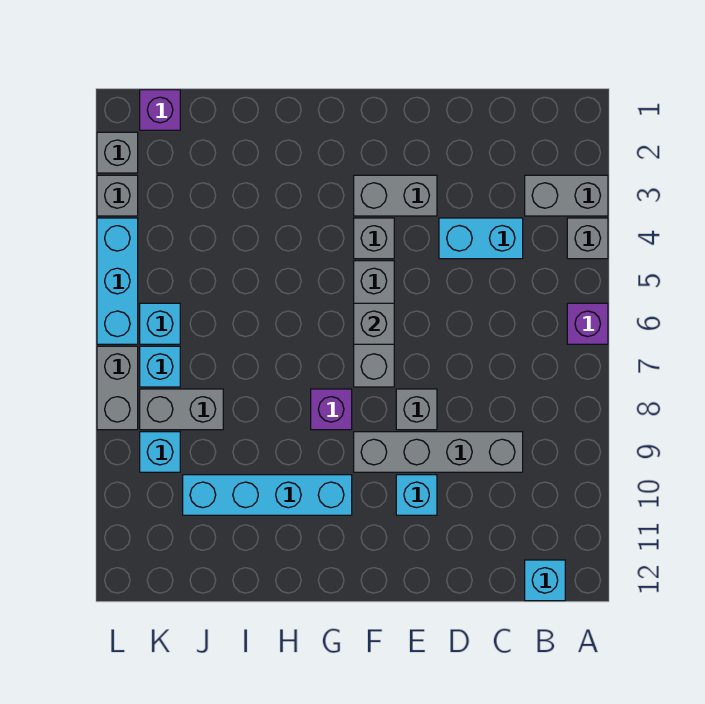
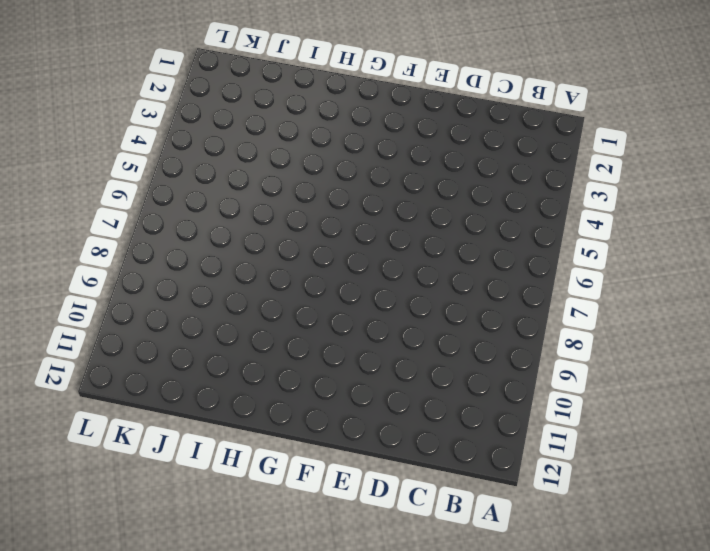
none -> grey 1x2 brick [525,175,608,216]
none -> grey 1x1 brick [567,218,608,259]
none -> purple 1x1 brick [567,303,608,344]

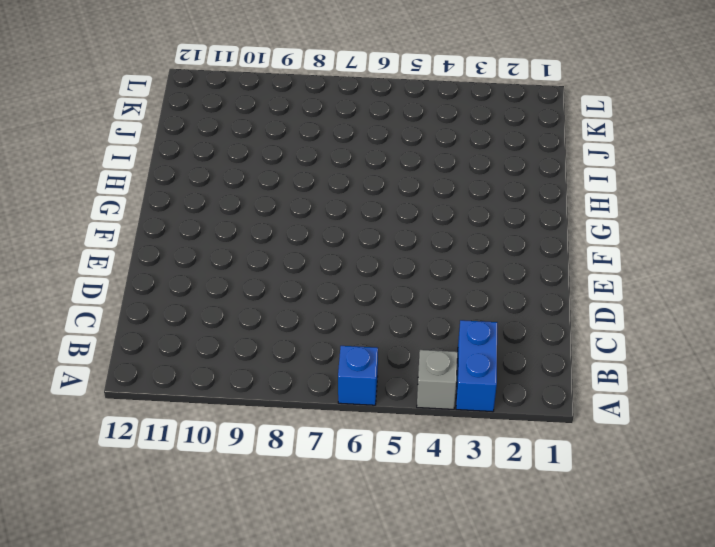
blue 1x2 brick [456,320,497,412] -> grey 1x2 brick [525,175,608,216]
blue 1x1 brick [338,346,378,405] -> purple 1x1 brick [567,303,608,344]
none -> cyan 1x1 brick [525,560,565,601]
none -> cyan 1x2 brick [439,218,523,259]
none -> grey 1x4 brick [354,432,523,472]

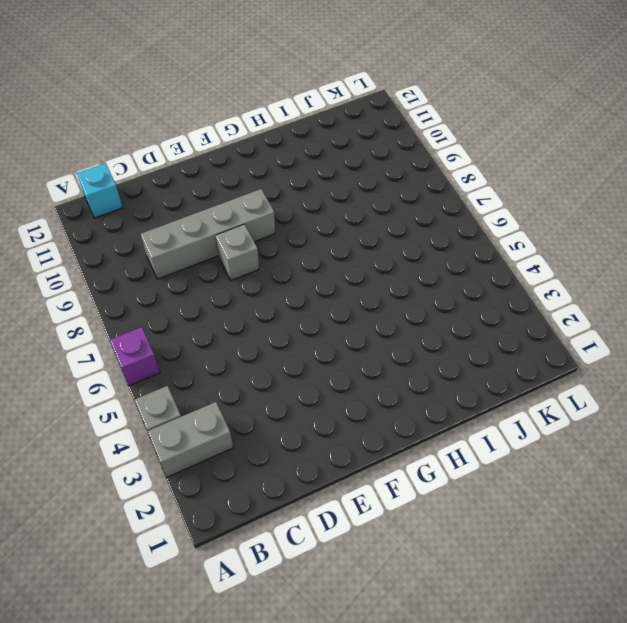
none -> cyan 1x2 brick [439,218,523,259]
none -> grey 1x2 brick [354,175,437,216]
none -> cyan 1x1 brick [396,475,437,515]

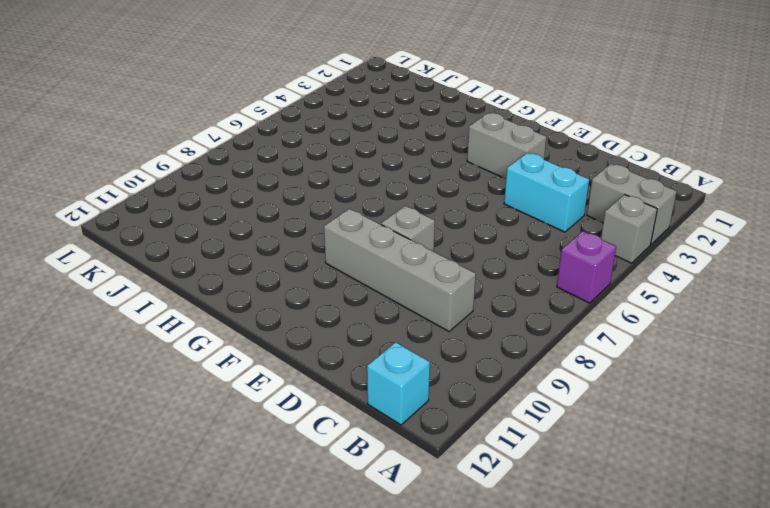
none -> cyan 1x1 brick [396,475,437,515]
none -> grey 1x1 brick [354,218,394,259]
none -> grey 1x3 brick [354,261,394,387]

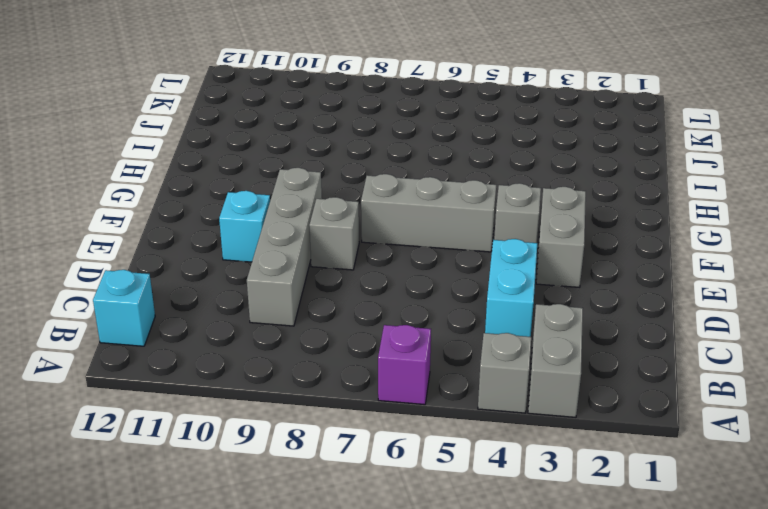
none -> purple 1x1 brick [311,389,352,430]
none -> cyan 1x4 brick [183,475,352,515]
none -> grey 1x2 brick [140,389,223,430]

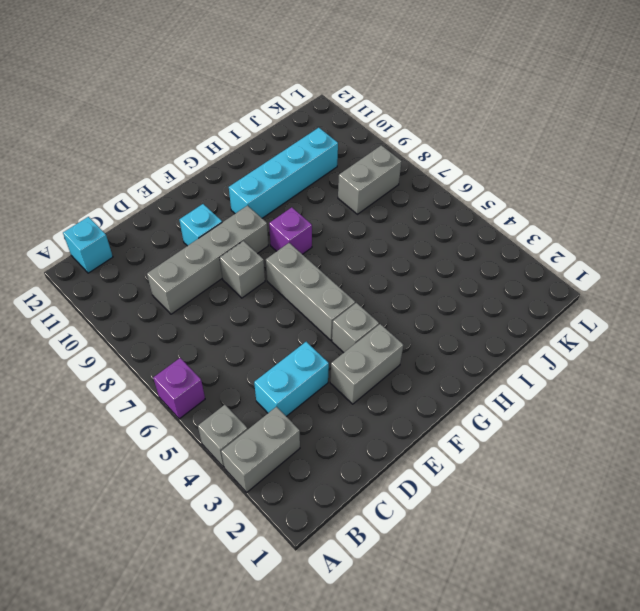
none -> purple 1x1 brick [140,90,180,130]
none -> cyan 1x1 brick [140,303,180,344]
none -> cyan 1x1 brick [140,346,180,387]

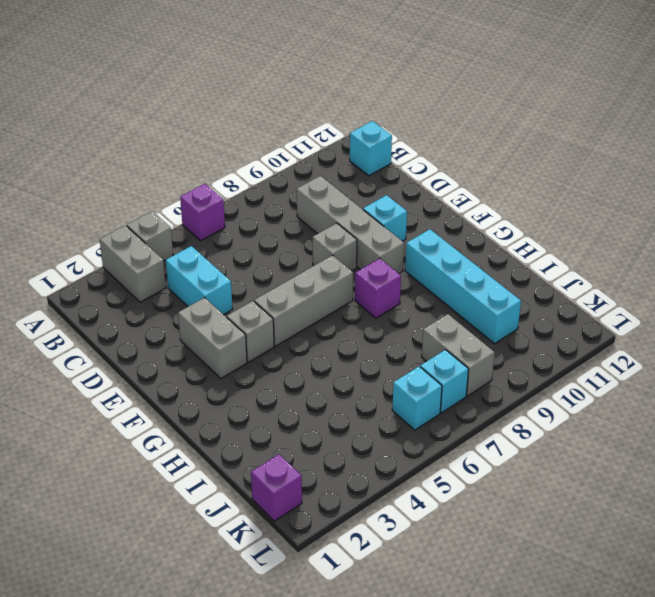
none -> cyan 1x1 brick [140,432,180,472]
none -> grey 1x1 brick [97,132,138,173]
none -> grey 1x1 brick [97,175,138,216]

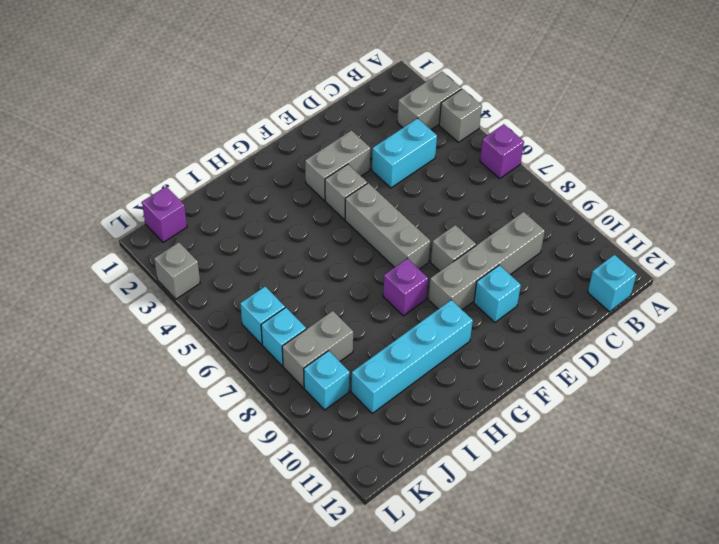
none -> grey 1x1 brick [97,132,138,173]
none -> cyan 1x3 brick [97,218,138,344]
none -> grey 1x2 brick [97,346,138,430]

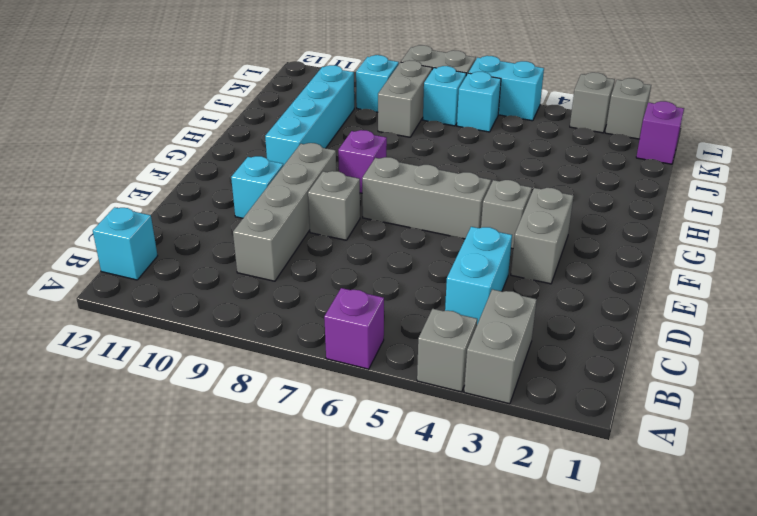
cyan 1x2 brick [469,56,544,121] -> cyan 1x3 brick [97,218,138,344]
none -> grey 1x1 brick [354,303,394,344]

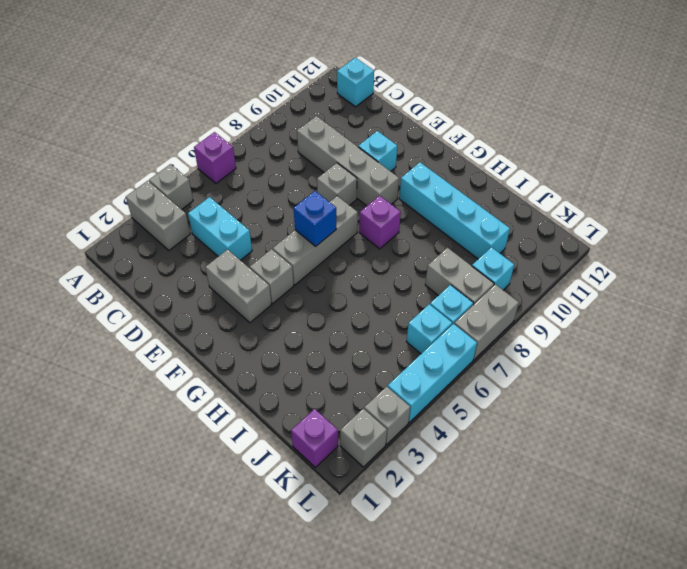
blue 1x1 brick [294,191,336,246] -> grey 1x1 brick [354,303,394,344]

